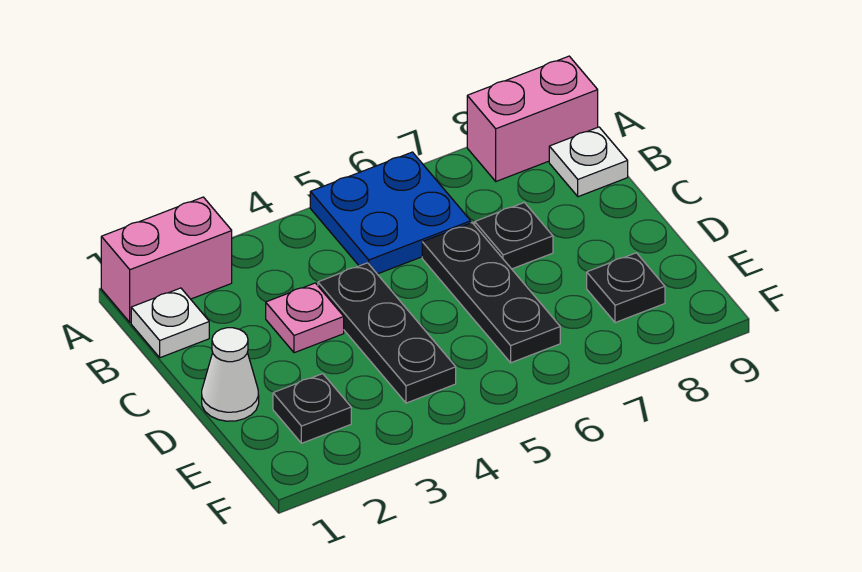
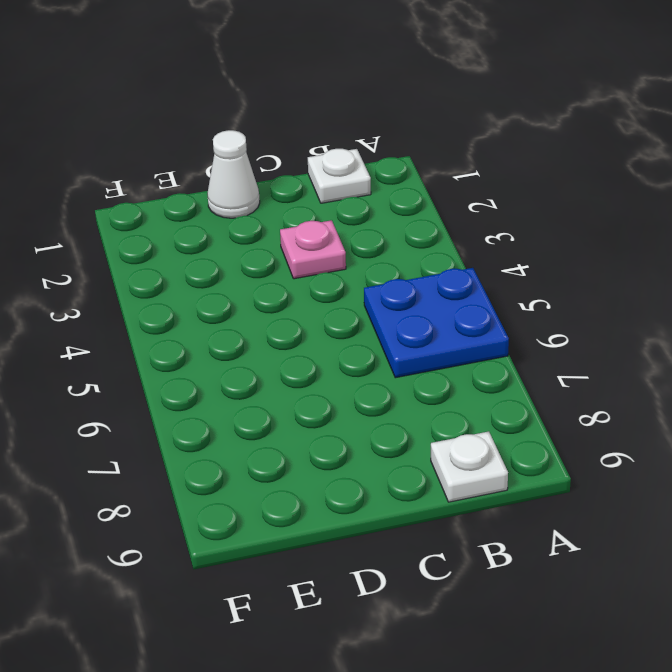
none -> pink 1x2 brick [101,197,232,322]
none -> pink 1x2 brick [467,56,598,181]
none -> black 1x3 plate [318,263,456,403]

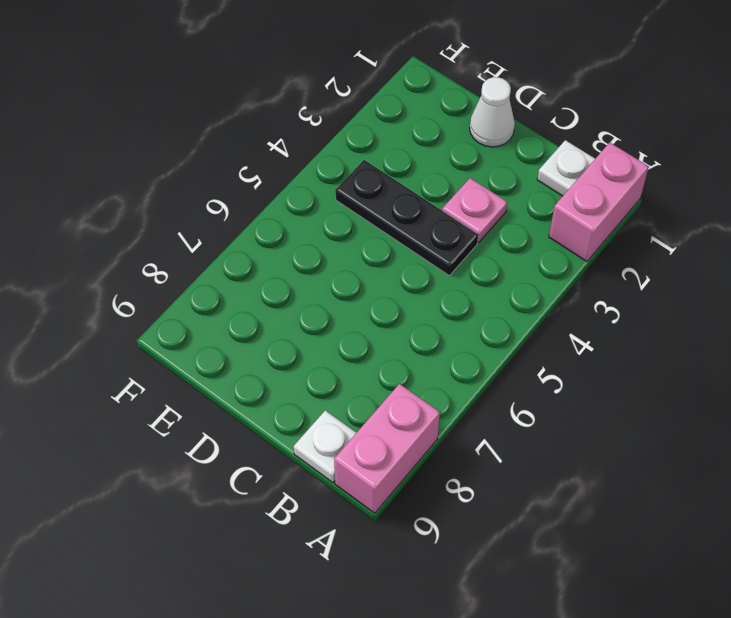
none -> blue 2x2 plate [310,152,471,274]
none -> black 1x3 plate [422,223,560,363]
none -> black 1x1 plate [475,202,553,269]

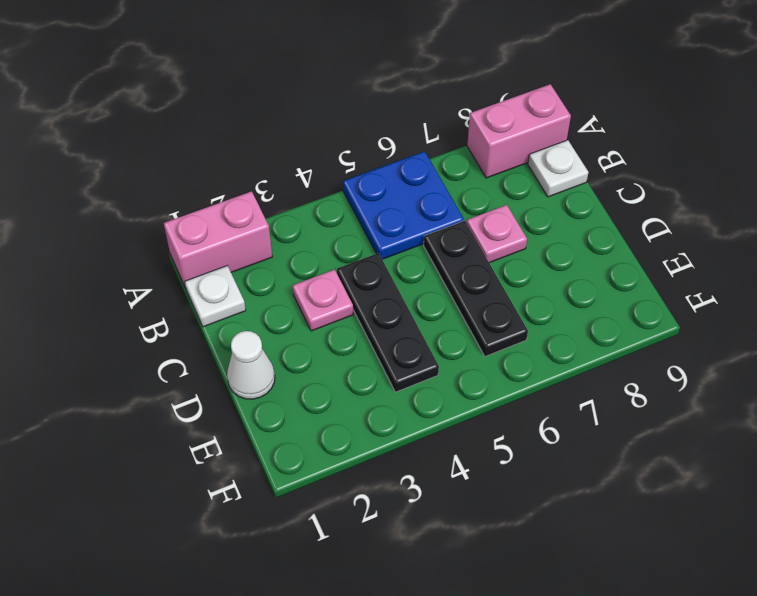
pink 1x1 plate [466,205,527,263] -> black 1x1 plate [475,202,553,269]
none -> black 1x1 plate [273,374,351,443]
none -> black 1x1 plate [587,253,665,323]

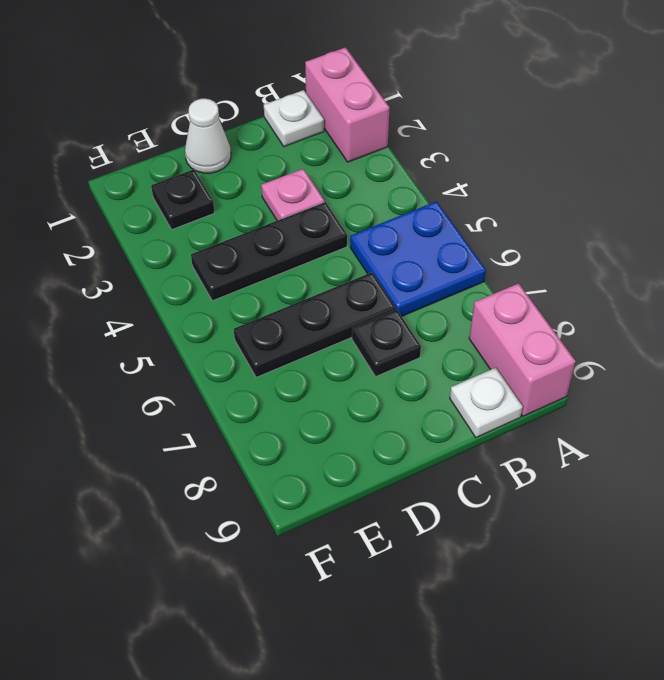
none -> black 1x1 plate [587,253,665,323]

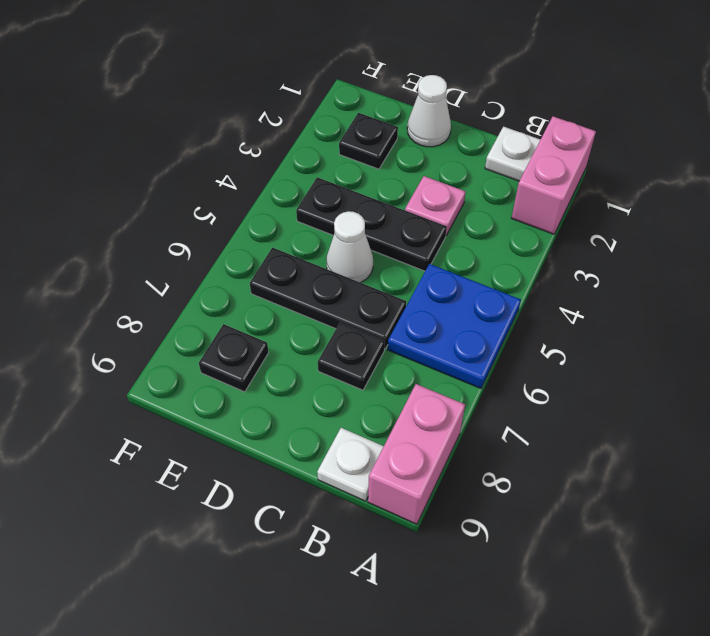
white 1x1 cone [326,211,373,283] -> none

